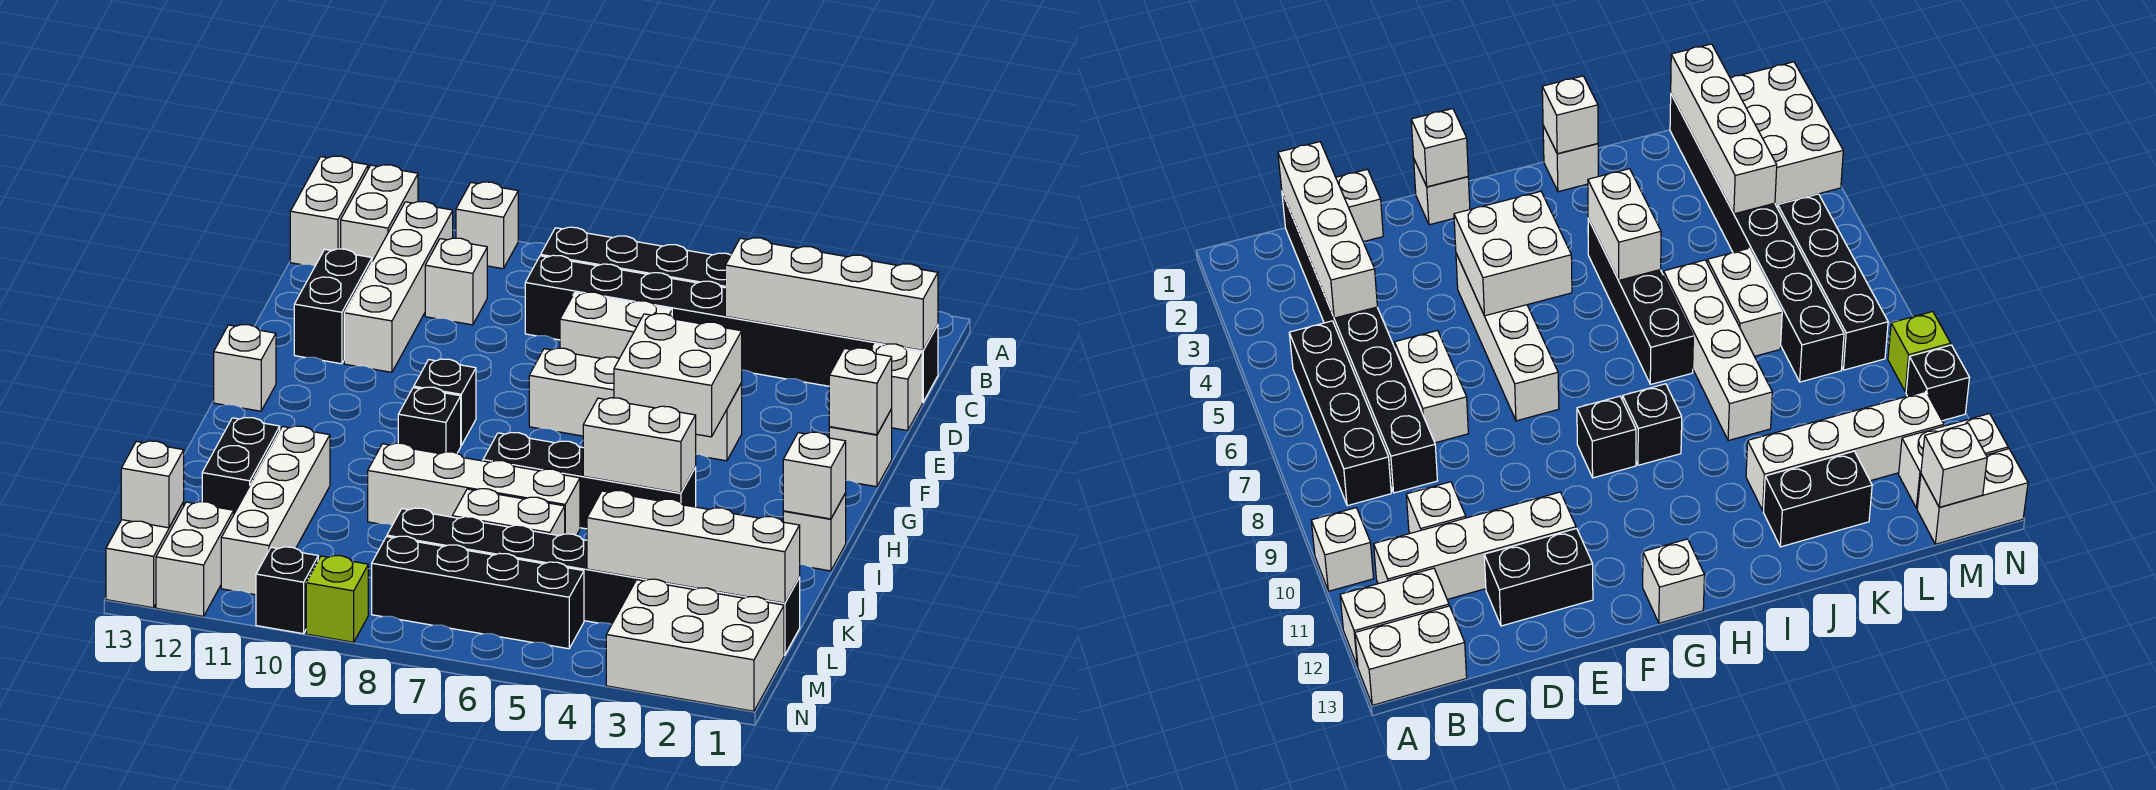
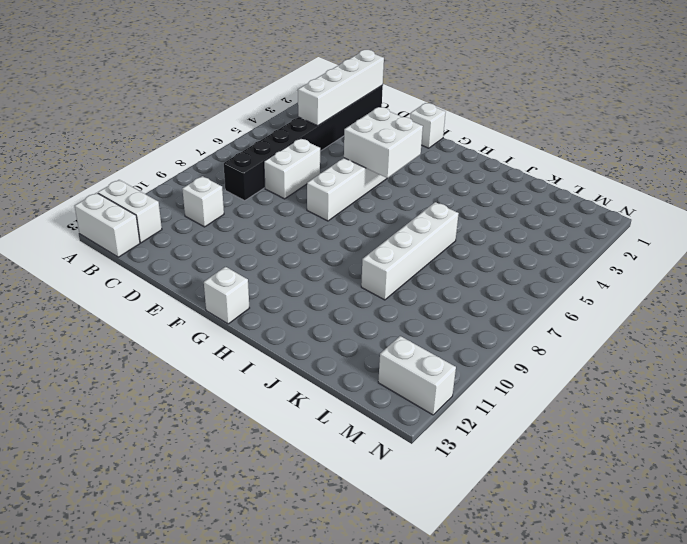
none -> white 1x1 brick [456,182,518,269]
none -> black 1x4 brick [541,227,731,288]
none -> white 1x4 brick [344,202,453,372]
none -> white 1x1 brick [872,344,922,431]

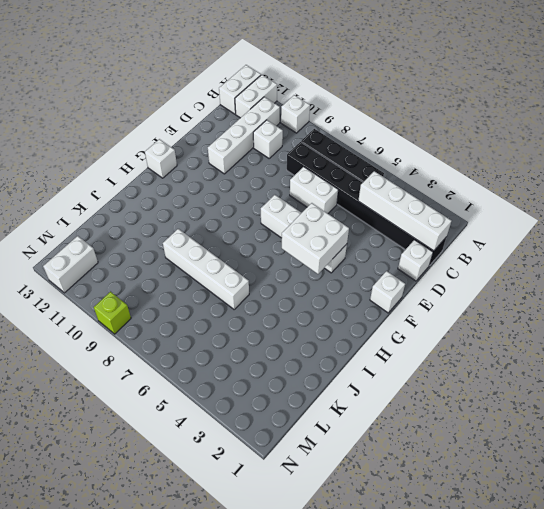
none -> black 1x2 brick [294,249,372,364]
none -> black 1x1 brick [414,359,476,445]
none -> black 1x1 brick [398,387,461,454]
none -> white 1x1 brick [783,493,846,571]

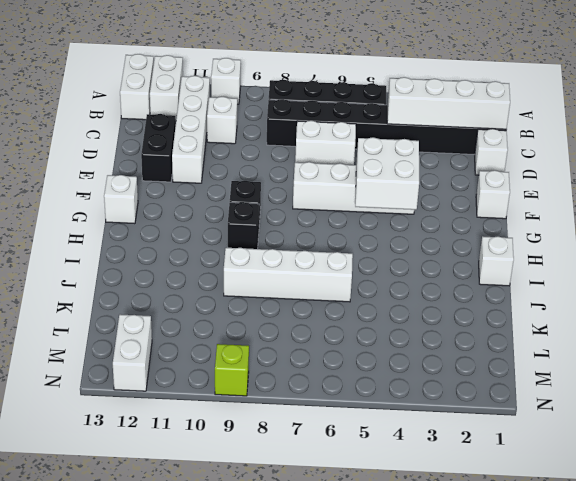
none -> black 1x4 brick [483,433,696,529]
none -> white 1x4 brick [221,426,330,595]
none -> black 1x2 brick [202,418,280,514]
none -> white 1x2 brick [452,489,565,536]

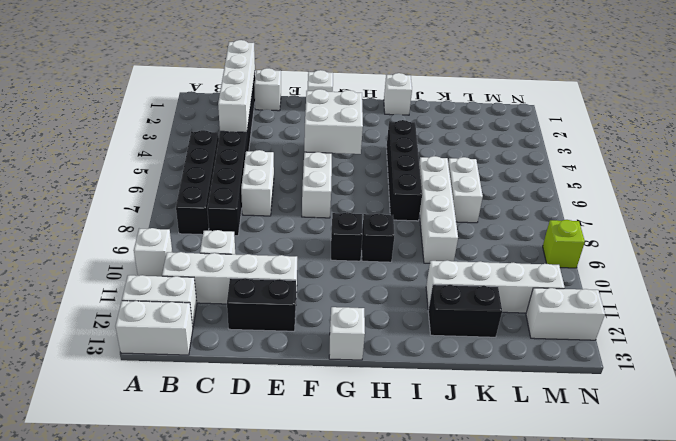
none -> black 1x8 brick [387,508,800,655]
none -> white 2x3 brick [606,579,784,711]
none -> black 1x4 brick [372,536,584,649]
none -> white 1x2 brick [106,502,184,608]

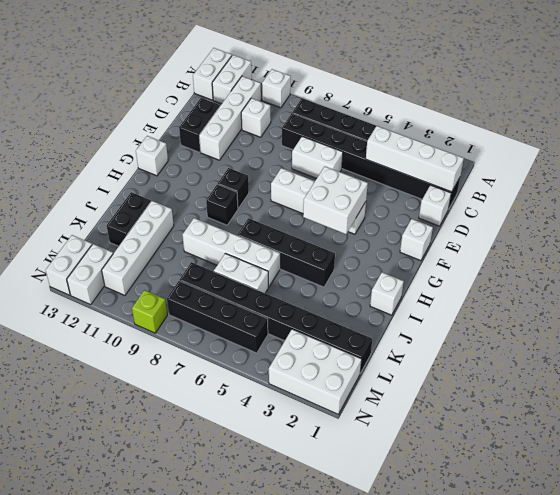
none -> black 1x1 brick [256,547,318,634]
none -> white 1x1 brick [829,348,892,435]
none -> white 1x1 brick [783,432,846,519]
none -> white 1x2 brick [583,398,696,493]

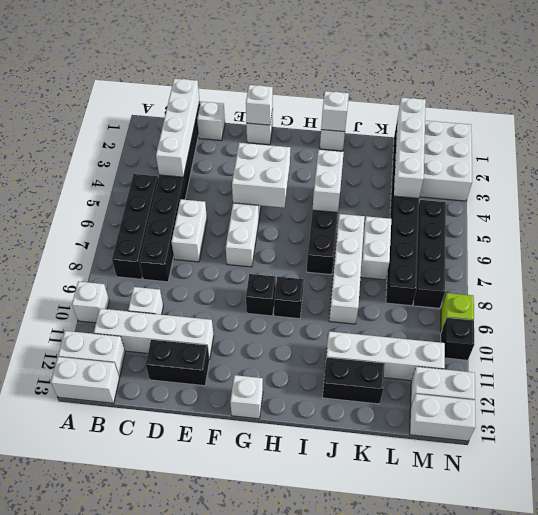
none -> white 1x1 brick [121,441,184,528]

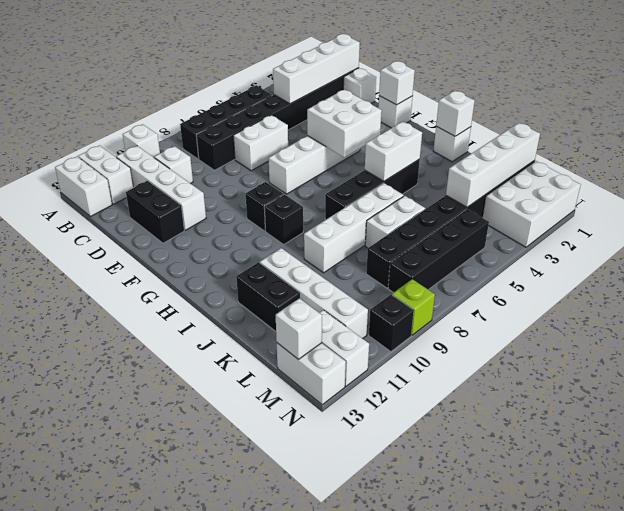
none -> white 1x1 brick [214,325,276,411]

